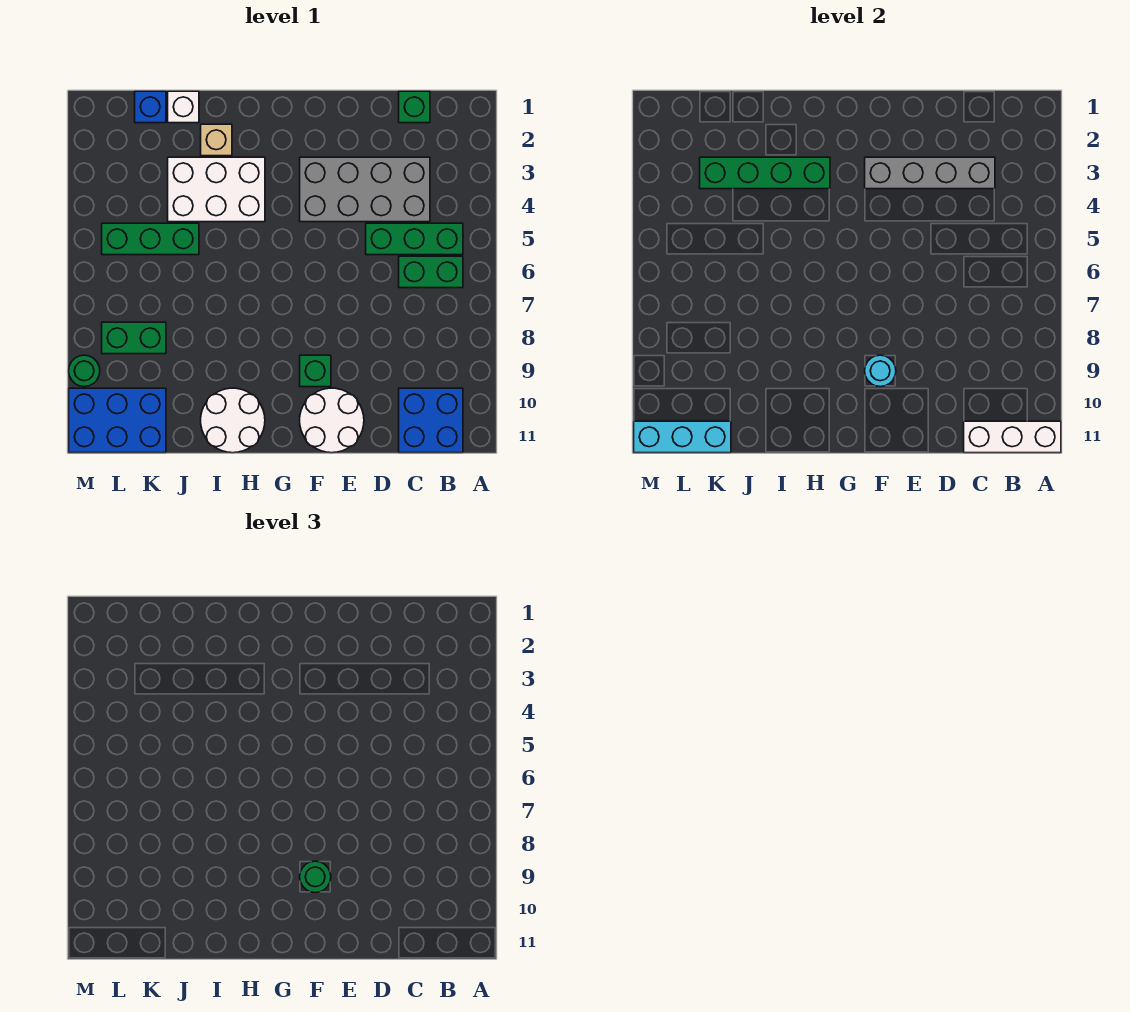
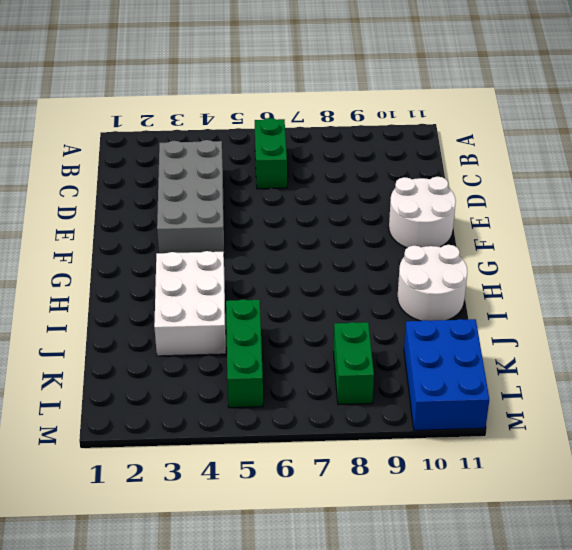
none -> green 1x3 brick [366,223,463,255]
none -> blue 2x2 brick [399,388,463,453]
none -> green 1x1 brick [399,91,430,123]

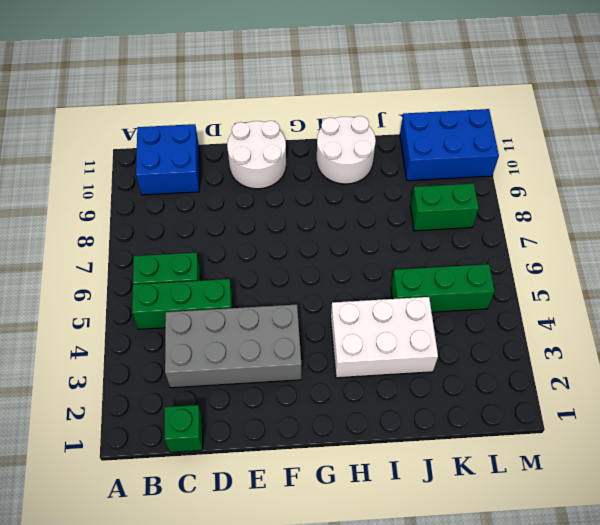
none -> green 1x1 brick [300,355,331,387]
none -> tan 1x1 brick [201,124,232,156]
none -> white 1x1 brick [168,91,199,123]

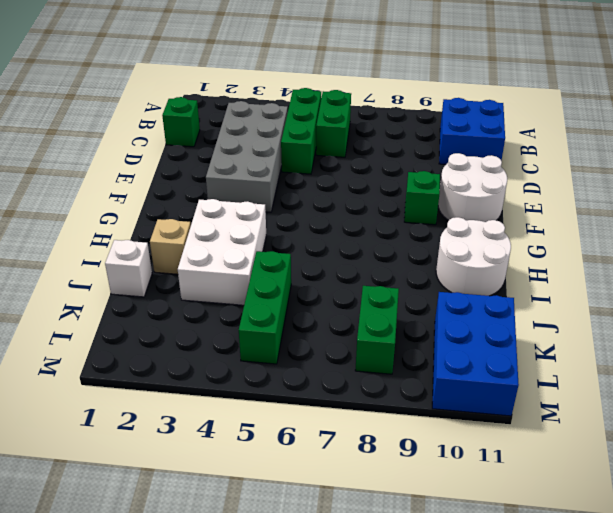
none -> blue 1x1 brick [135,91,166,123]
none -> green 1x1 round brick [69,355,100,387]
none -> white 1x3 brick [964,421,1061,453]

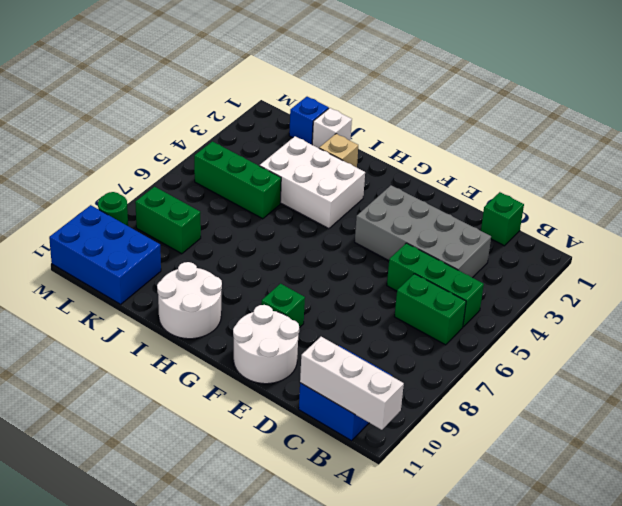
none -> grey 1x4 brick [865,157,995,189]
none -> cyan 1x1 round brick [865,355,896,387]
none -> green 1x4 brick [700,157,830,189]

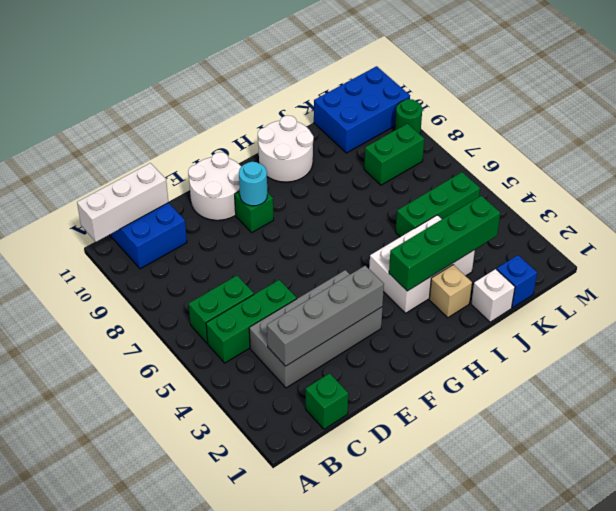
none -> cyan 1x3 brick [634,421,731,453]
none -> green 1x1 round brick [300,861,331,893]

